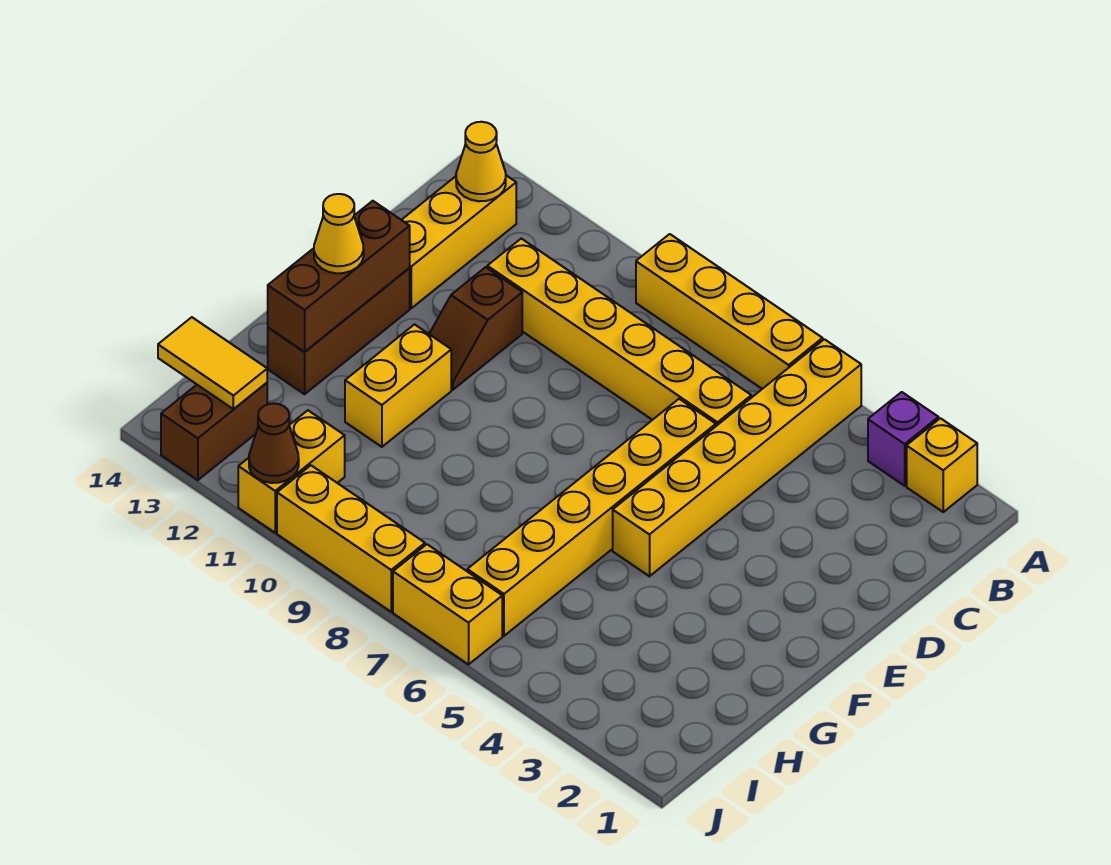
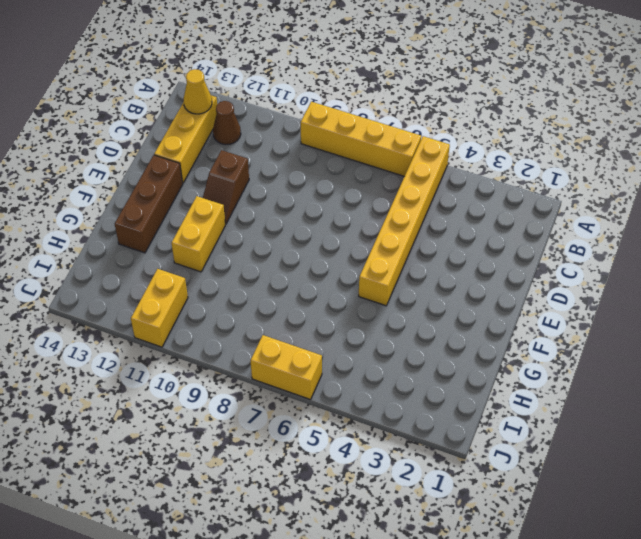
brown 1x1 cone [213,101,241,145] -> brown 1x1 cone moved to [249,403,299,483]
none -> yellow 1x1 brick [907,418,977,512]
none -> purple 1x1 brick [868,392,939,486]
none -> yellow 1x6 brick [487,239,751,426]

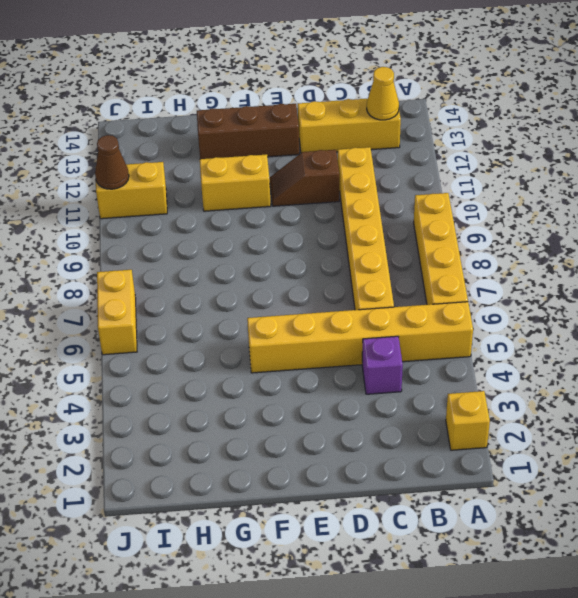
purple 1x1 brick [362,336,403,394] -> purple 1x1 brick moved to [868,392,939,486]
none -> yellow 1x6 brick [467,399,716,636]
none -> brown 1x2 brick [161,383,267,480]
none -> yellow 1x3 brick [277,465,425,612]

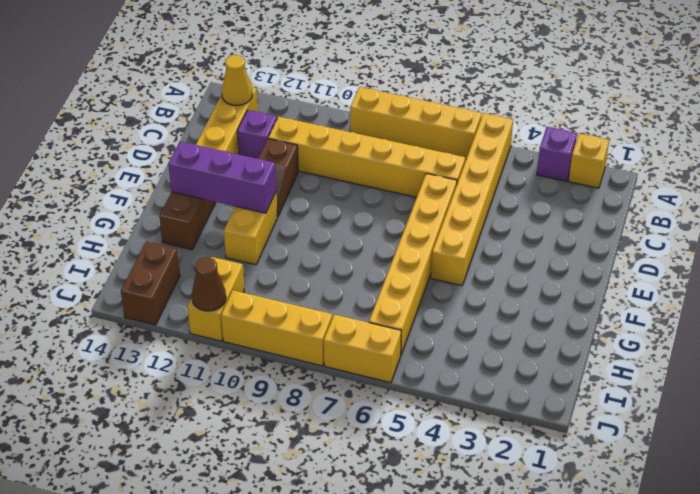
purple 1x1 brick [237,110,277,158] -> none
purple 1x3 brick [168,142,276,213] -> brown 1x3 brick [268,201,410,352]
none -> yellow 1x2 tile [158,317,267,409]
none -> yellow 1x1 cone [314,194,364,273]

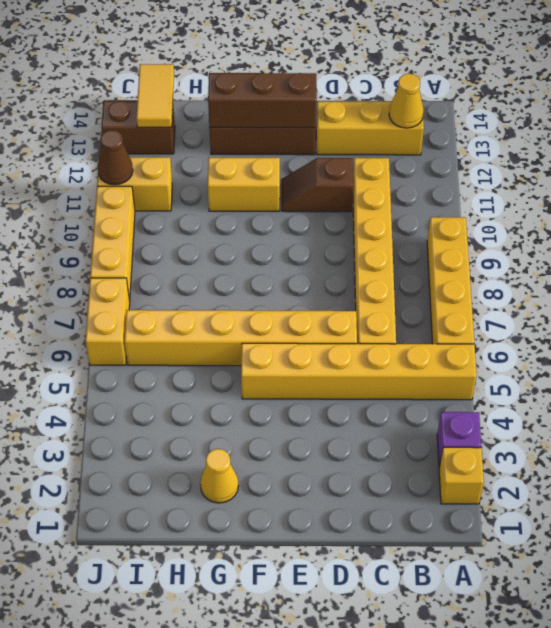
yellow 1x1 cone [200,449,239,503] -> yellow 1x1 cone moved to [314,194,364,273]

